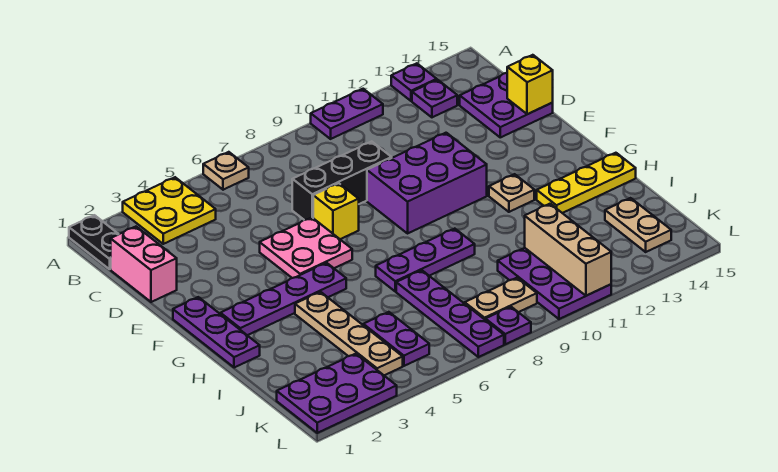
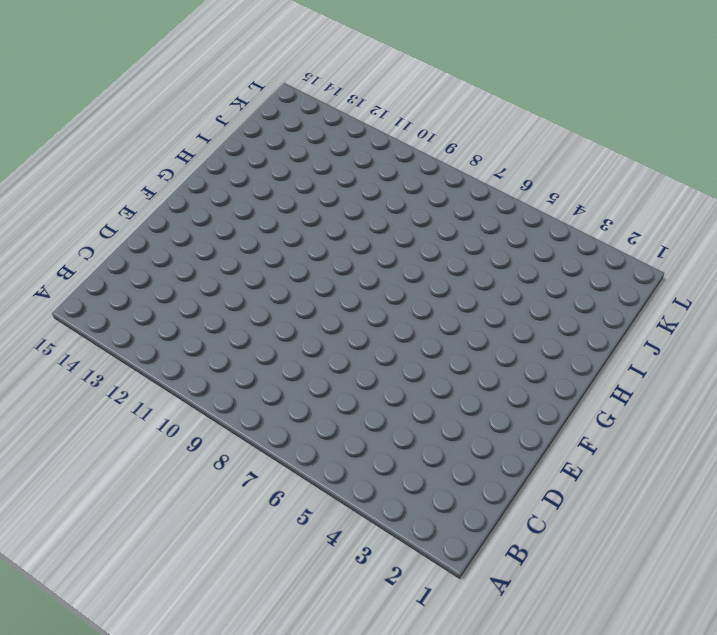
none -> black 1x2 plate [69,215,119,269]
none -> yellow 2x2 plate [123,177,216,244]
none -> tan 1x1 plate [203,152,249,190]

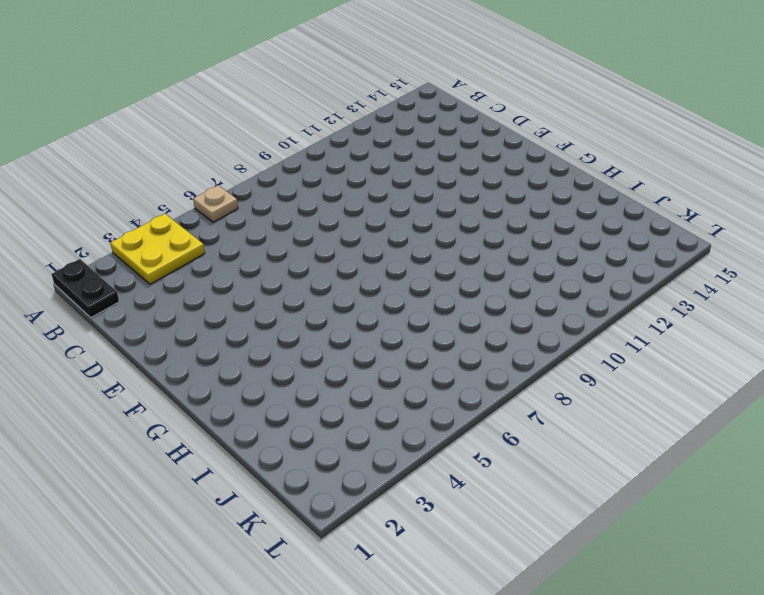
none -> purple 1x2 plate [311,89,383,139]
none -> purple 1x1 plate [391,63,437,101]
none -> purple 1x1 plate [412,80,457,117]

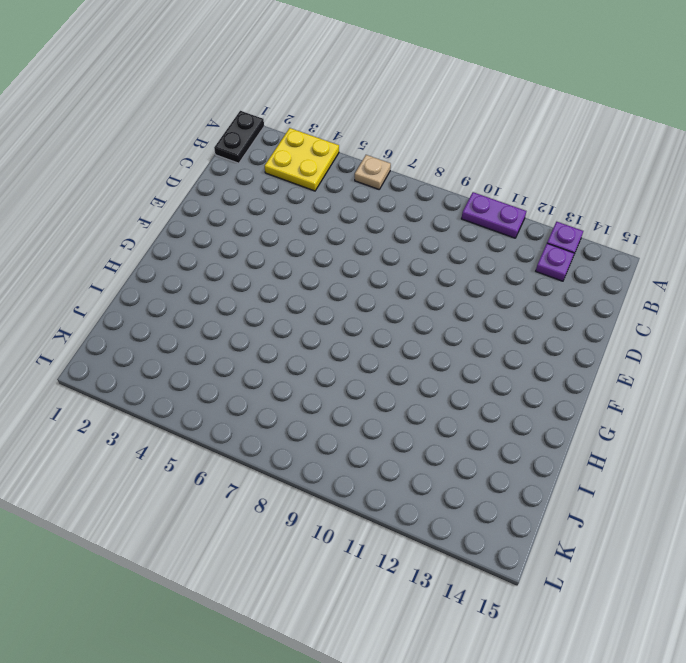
none -> pink 1x2 brick [111,227,177,302]
none -> purple 2x2 plate [460,73,553,137]
none -> black 1x3 brick [292,142,392,220]

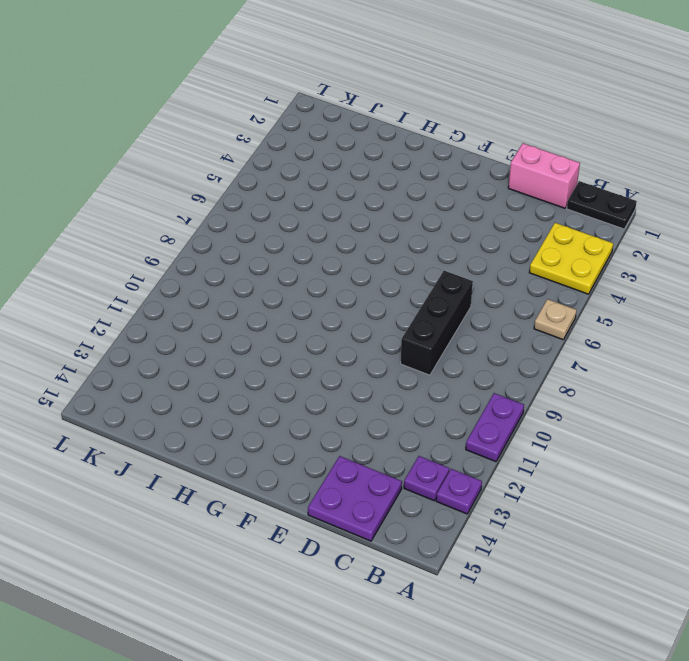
none -> pink 2x2 plate [260,217,352,278]
none -> yellow 1x1 brick [313,183,359,239]
none -> purple 2x3 brick [367,133,487,233]

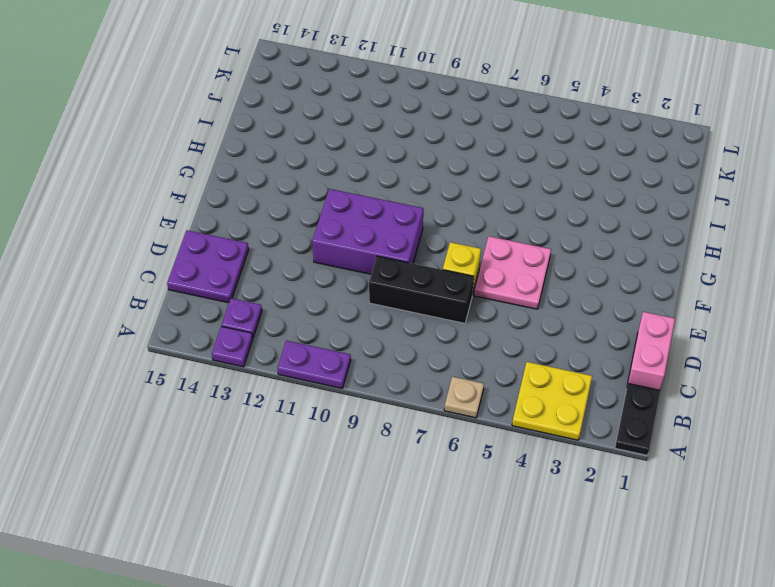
none -> purple 1x3 plate [173,297,260,368]
none -> purple 1x4 plate [220,263,346,335]
none -> tan 1x1 plate [489,174,534,212]

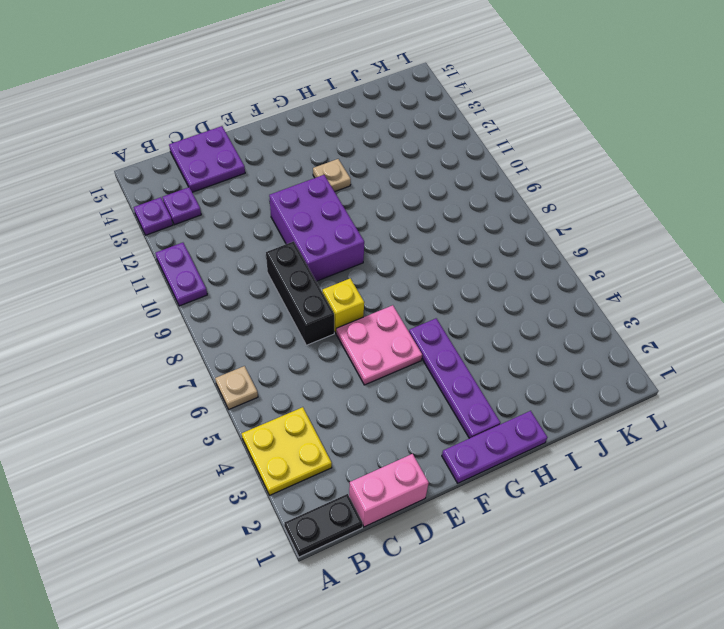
none -> tan 1x4 plate [295,292,403,375]
none -> purple 1x3 plate [376,229,475,292]
none -> yellow 1x3 plate [537,153,636,213]

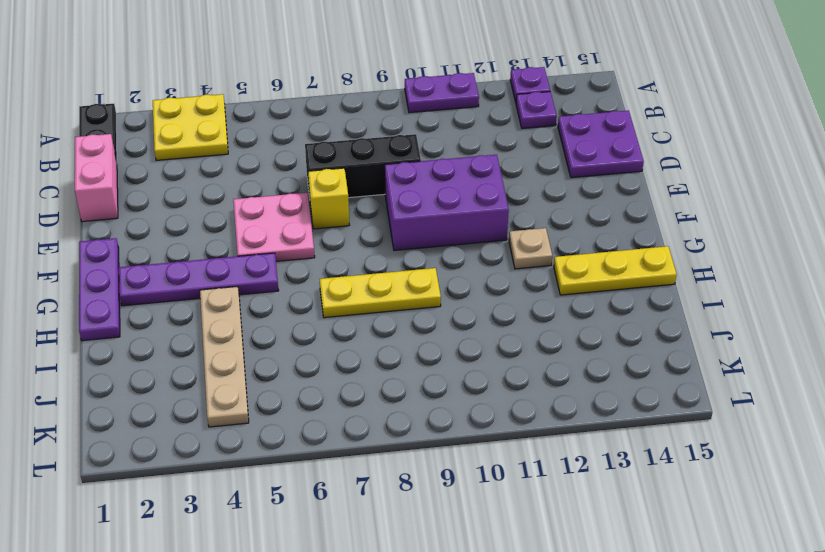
yellow 1x3 plate [320,268,441,318] -> purple 1x3 plate [376,229,475,292]
none -> tan 1x1 plate [203,152,249,190]
none -> purple 1x4 plate [396,270,504,357]
none -> purple 1x2 plate [363,312,429,366]

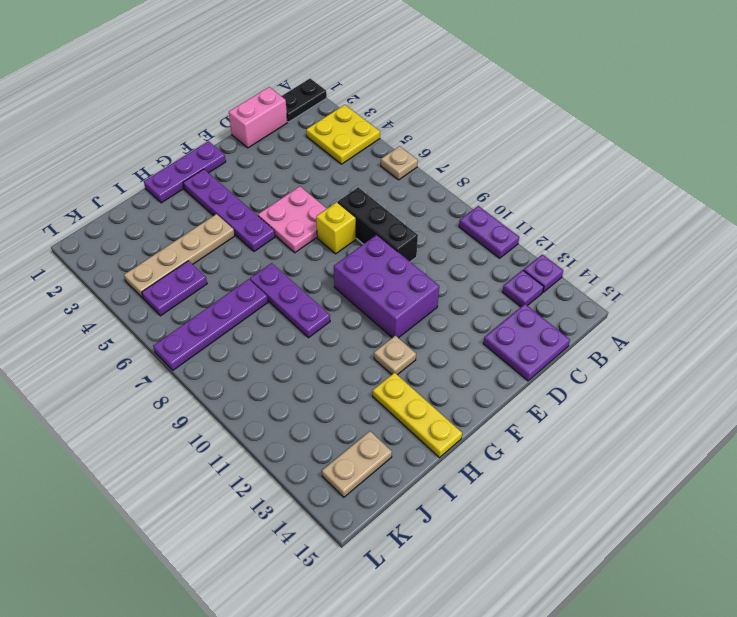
none -> purple 2x3 plate [498,248,611,319]
none -> purple 2x3 plate [277,354,397,433]
none -> tan 1x2 plate [465,278,537,319]

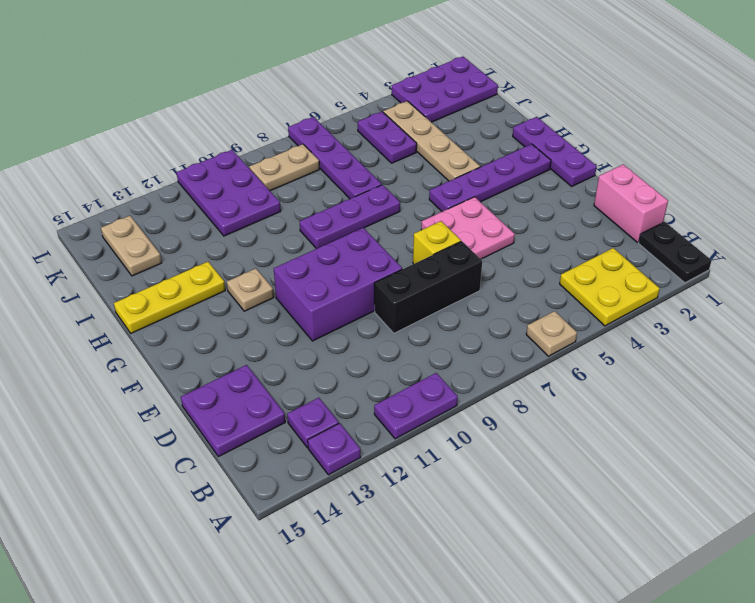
none -> purple 1x1 plate [485,307,531,344]
none -> yellow 1x1 brick [507,55,553,114]
none -> tan 1x3 brick [525,204,611,296]

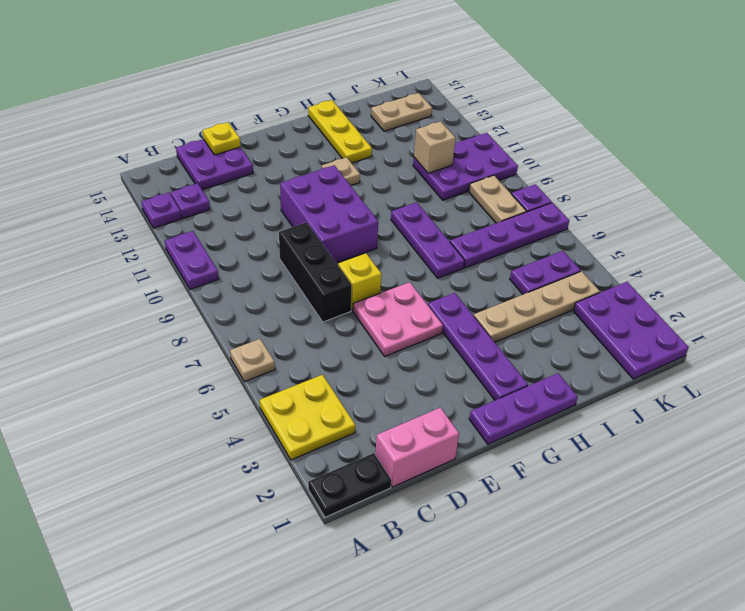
yellow 1x1 plate [203,122,240,155] -> yellow 1x1 brick [507,55,553,114]
tan 1x1 brick [414,121,456,173] -> tan 1x3 brick [525,204,611,296]

